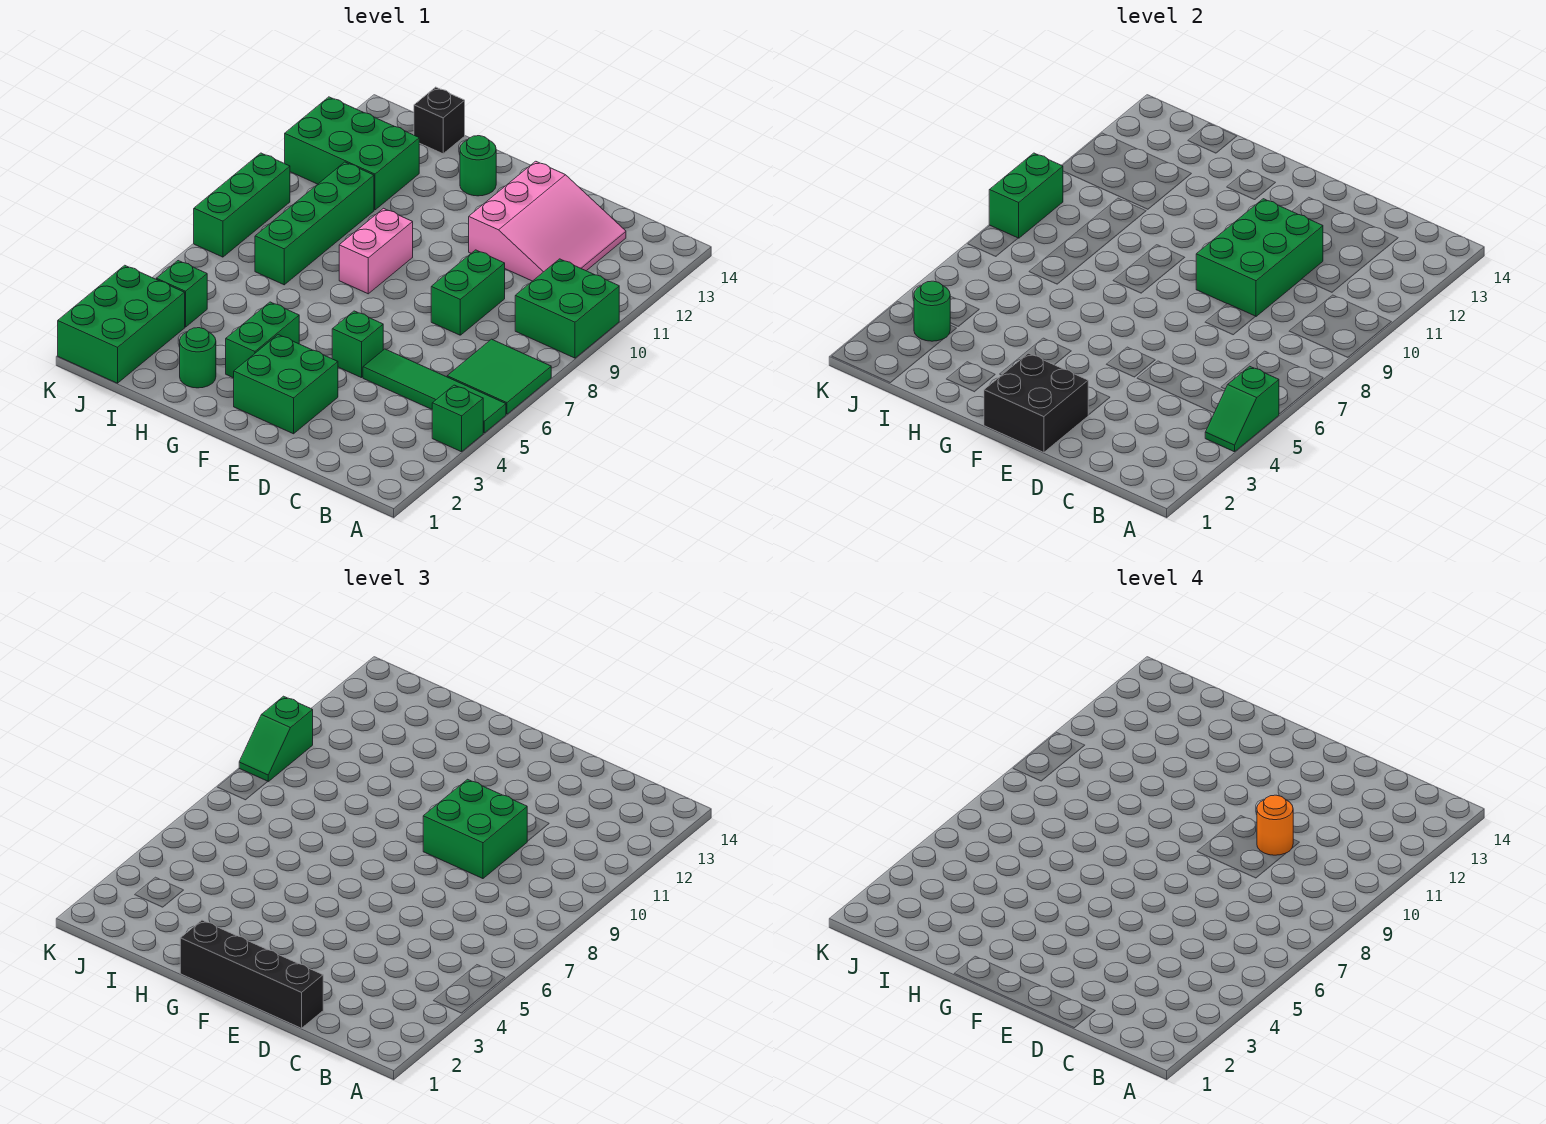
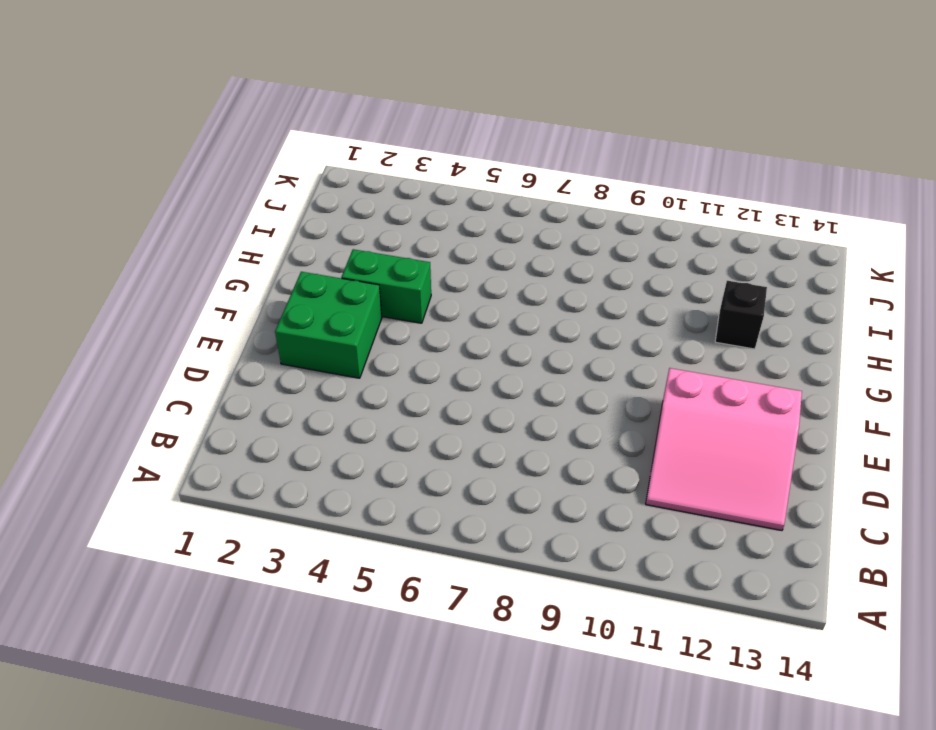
black 1x1 brick [715,281,767,349] -> black 1x1 brick moved to [414,87,465,154]
none -> green 1x1 brick [432,385,483,452]
none -> green 1x4 tile [363,349,506,433]
none -> green 2x2 tile [447,339,551,414]

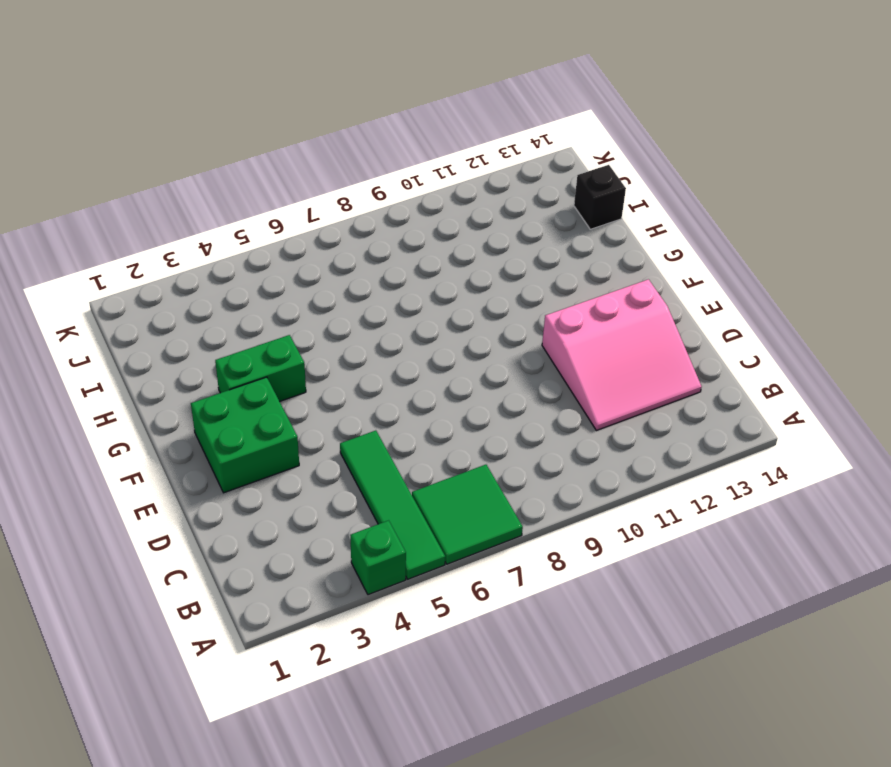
none -> green 2x2 brick [515,259,619,358]
none -> green 1x2 brick [431,250,505,335]
none -> green 1x1 brick [332,311,383,378]

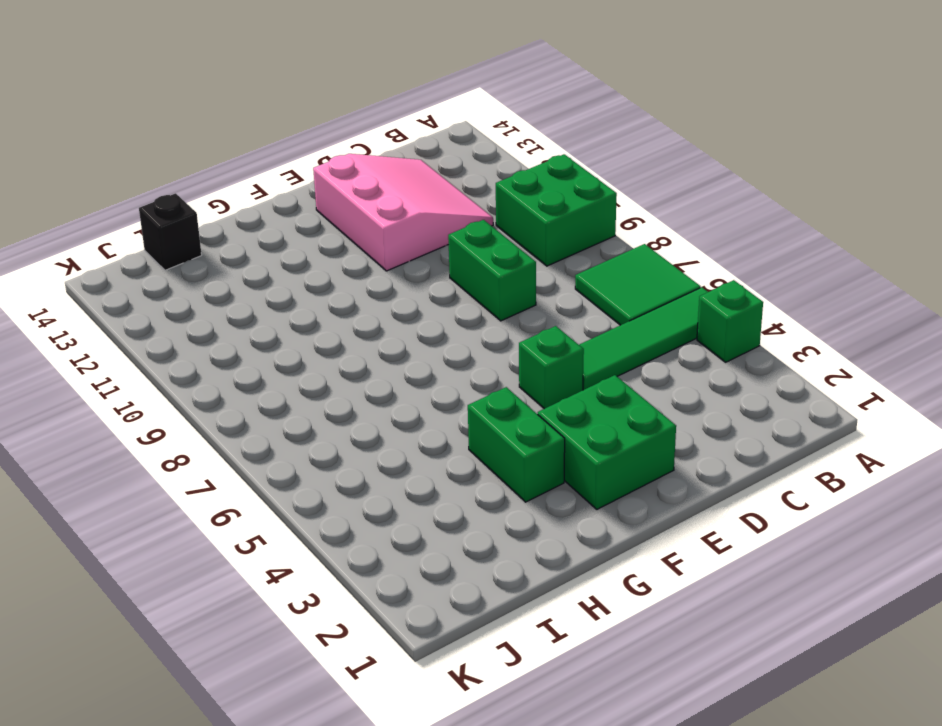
none -> pink 1x2 brick [339,208,413,294]
none -> green 1x1 round brick [460,136,496,196]
none -> green 1x1 round brick [180,328,216,388]

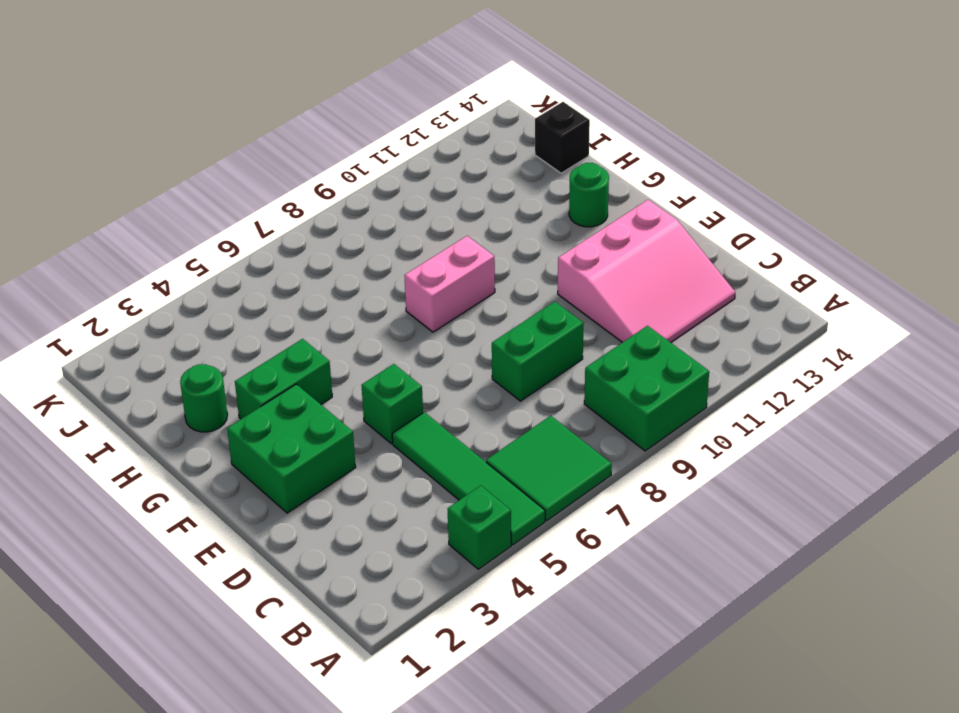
none -> green 1x4 brick [255,162,374,285]
none -> green 2x3 brick [285,97,419,210]
none -> green 2x3 brick [58,265,185,383]

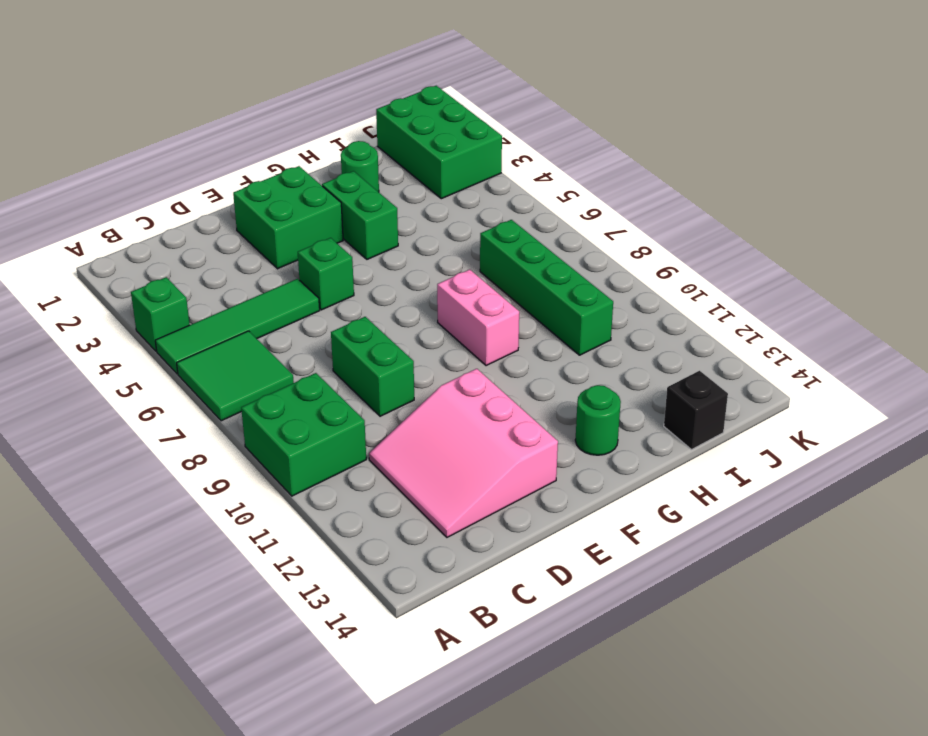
none -> green 2x3 brick [285,97,419,210]
none -> green 1x1 brick [156,261,207,327]
none -> green 1x3 brick [194,153,290,257]

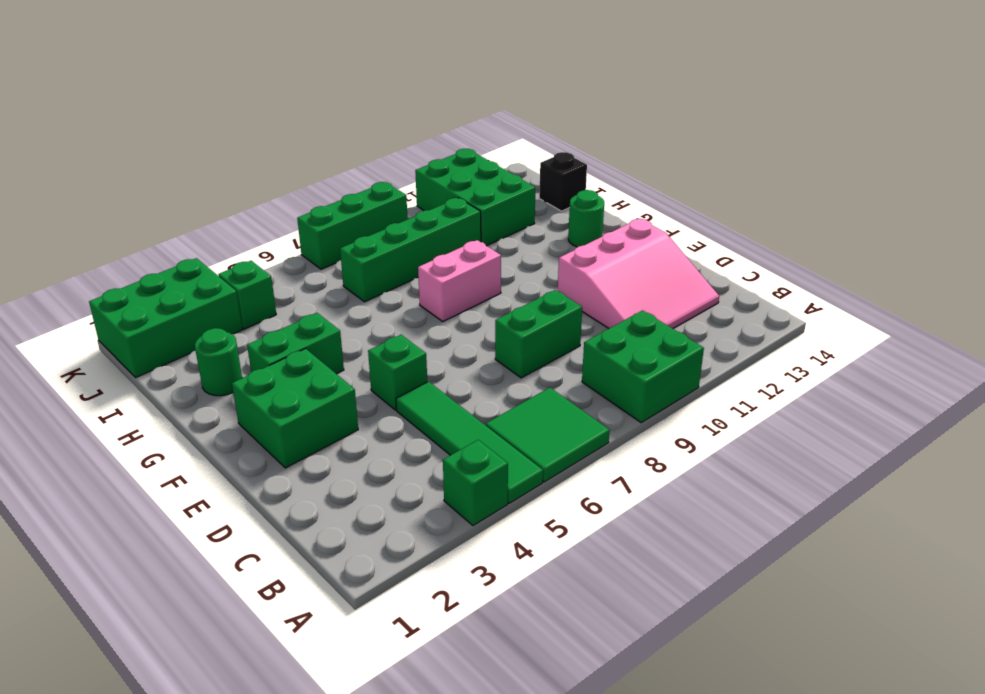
none -> green 1x2 slope [1205,366,1279,452]
none -> green 2x3 brick [1196,199,1323,317]
none -> black 2x2 brick [984,353,1088,452]

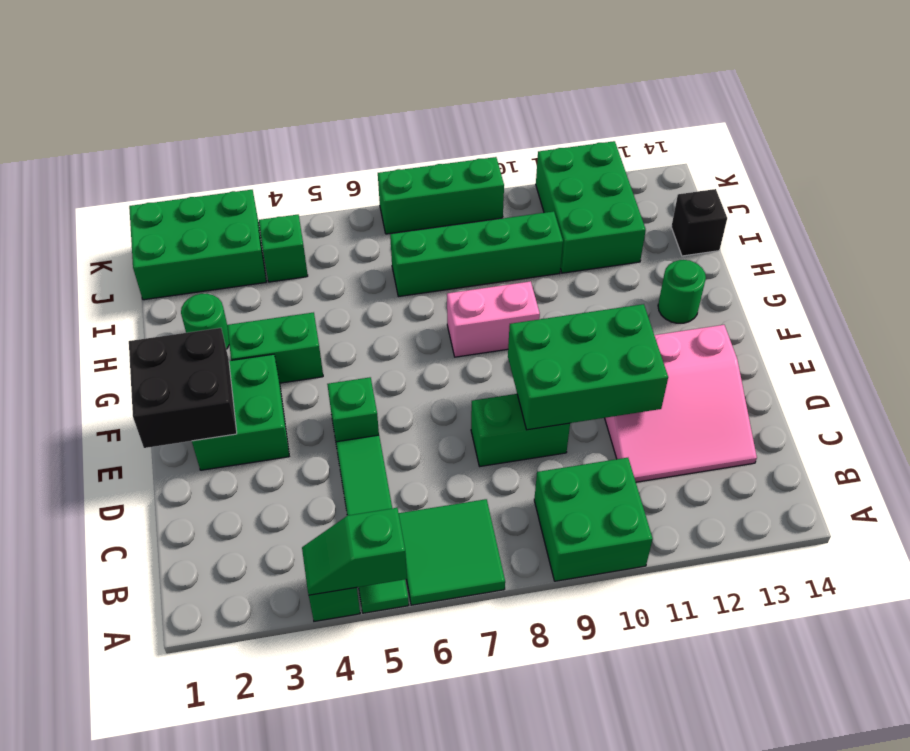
none -> green 1x1 round brick [914,281,950,341]
none -> green 1x2 brick [989,153,1063,238]
none -> black 1x4 brick [180,920,323,1028]

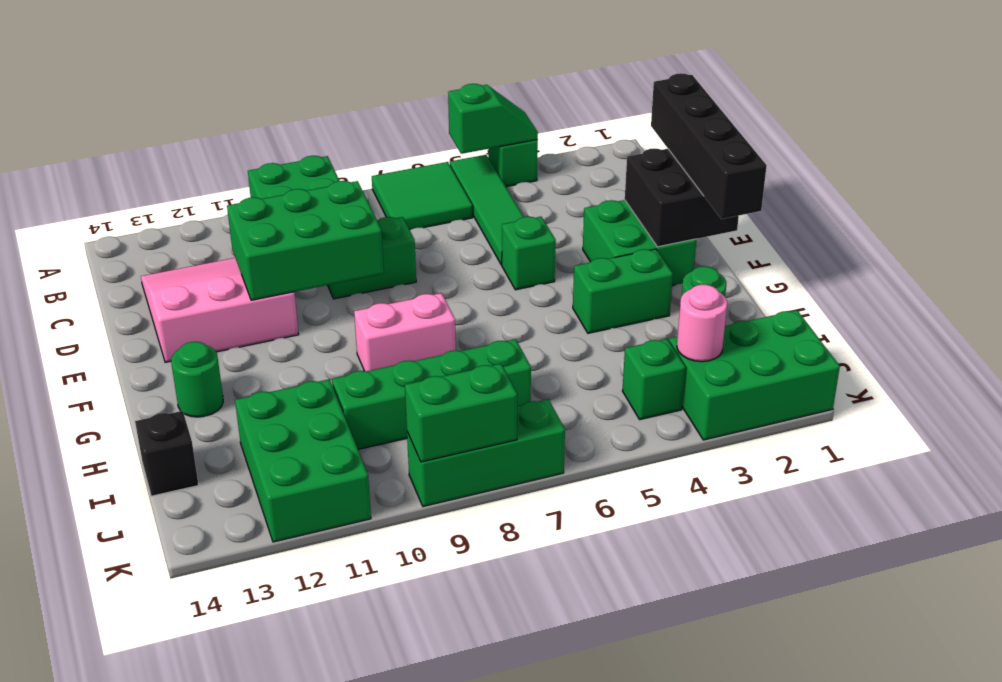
pink 1x1 round brick [677,284,727,362] -> green 1x1 round brick [914,281,950,341]
none -> green 2x2 brick [423,779,527,879]
none -> green 1x2 slope [239,696,313,781]
none -> orange 1x1 round brick [1257,795,1293,855]

